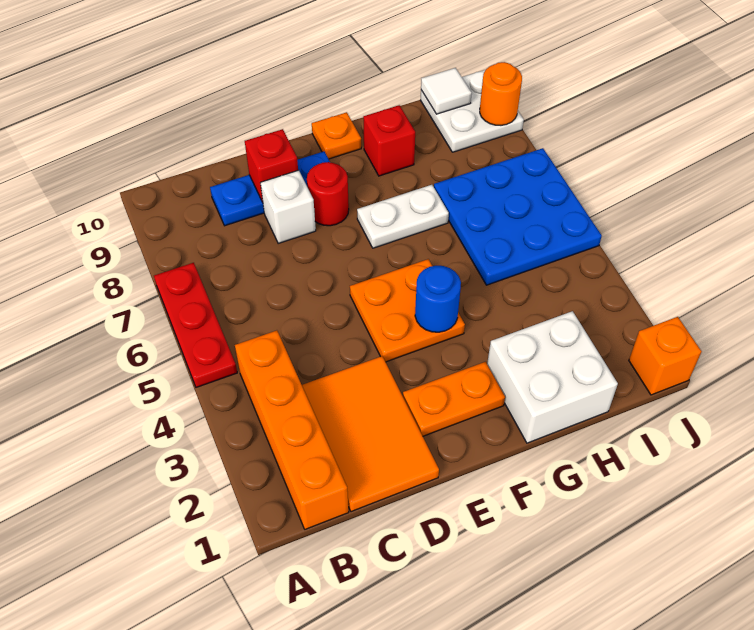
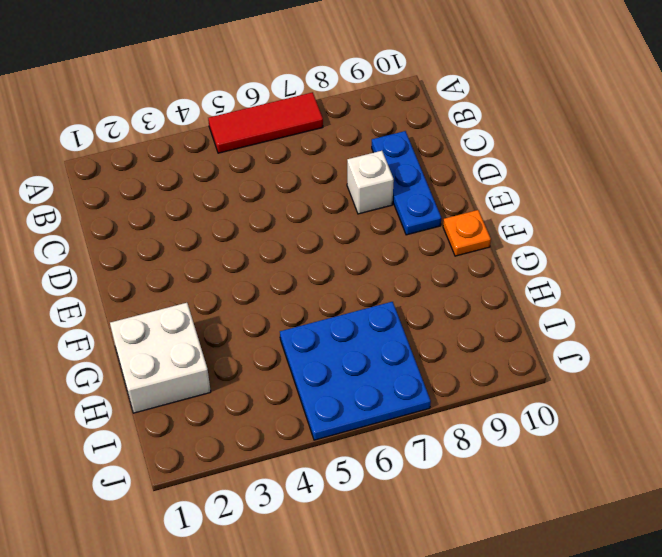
red 1x3 tile [208,92,323,153] -> red 1x3 plate [154,263,237,387]
none -> orange 1x4 brick [235,330,349,529]
none -> orange 2x3 tile [302,356,439,512]
none -> orange 1x2 plate [403,362,505,436]

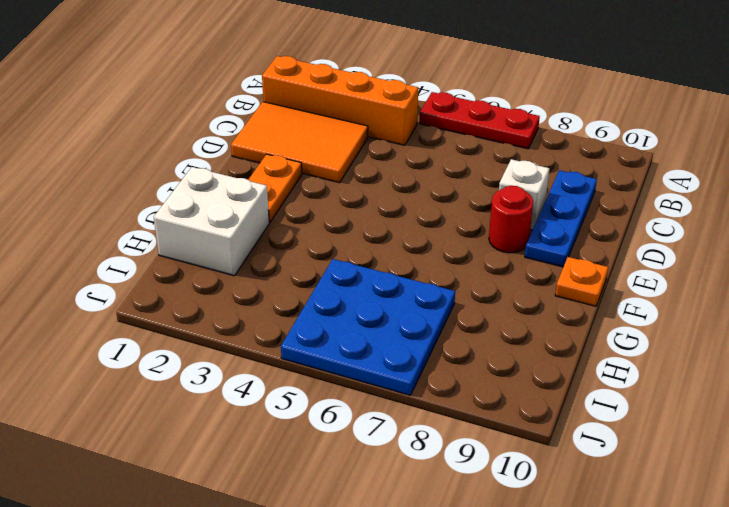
none -> orange 2x2 plate [350,259,465,362]
none -> white 1x2 plate [357,185,449,248]
none -> red 1x1 brick [363,105,415,176]

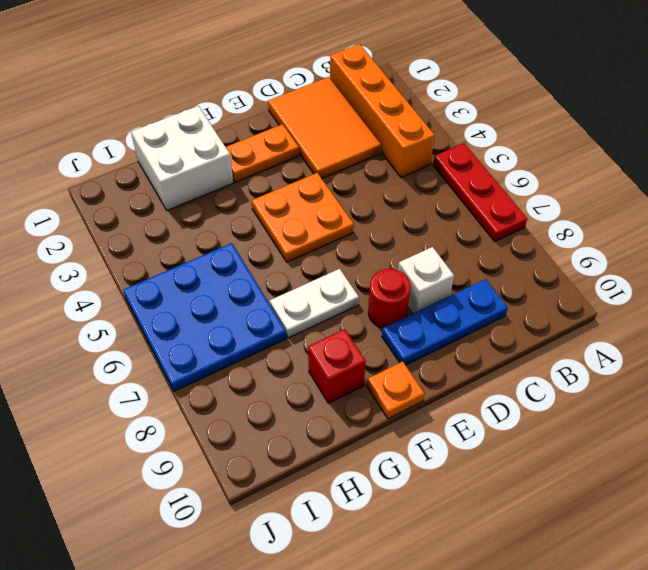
none -> white 2x2 plate [421,70,524,152]
none -> orange 1x1 brick [629,317,702,395]
none -> red 1x1 brick [245,129,298,202]

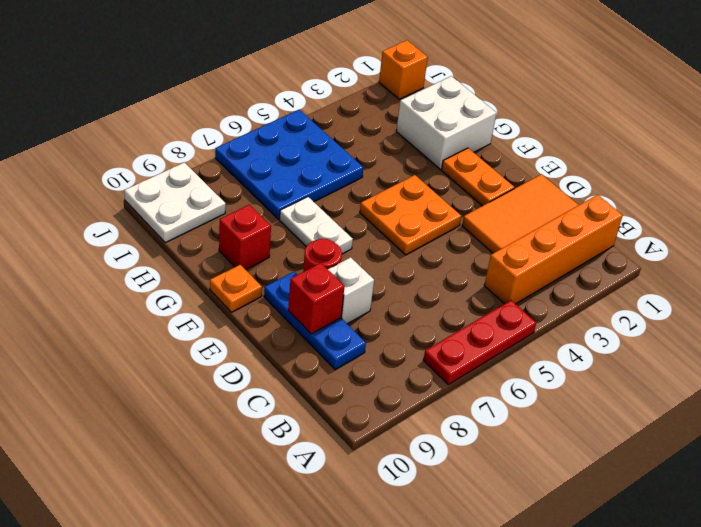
none -> blue 1x1 round brick [415,266,461,332]
none -> white 1x1 tile [421,68,472,114]
none -> orange 1x1 round brick [480,62,522,125]

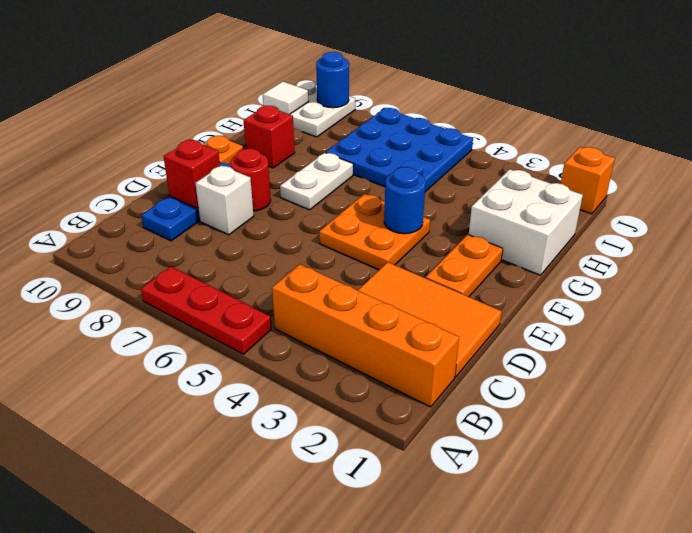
blue 1x1 round brick [316,52,349,108] -> orange 1x1 round brick [480,62,522,125]

